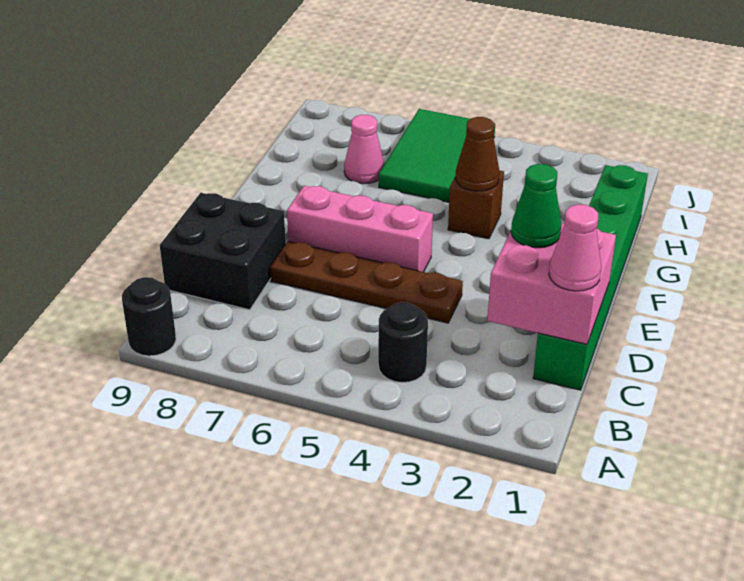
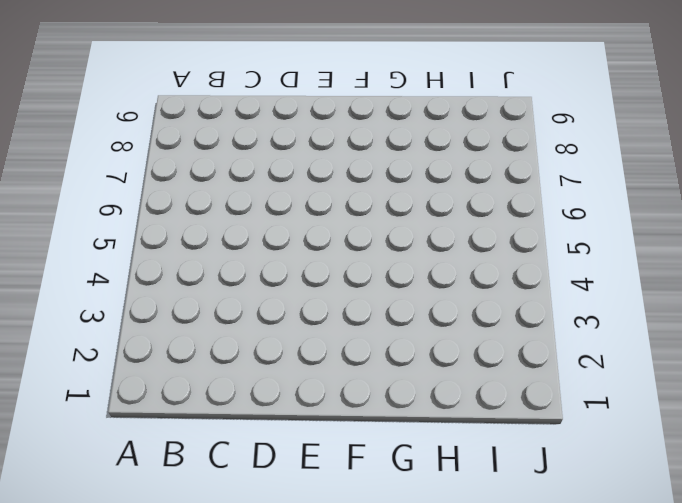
none -> black 1x1 round brick [122,277,176,356]
none -> black 1x1 round brick [378,302,428,383]
none -> green 1x6 brick [533,165,648,390]

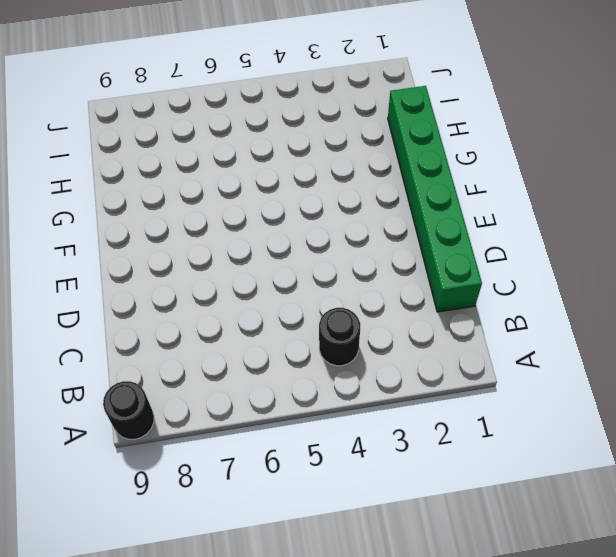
none -> black 2x2 brick [160,193,286,310]
none -> brown 1x4 plate [270,241,463,323]
none -> pink 1x3 brick [287,186,433,272]

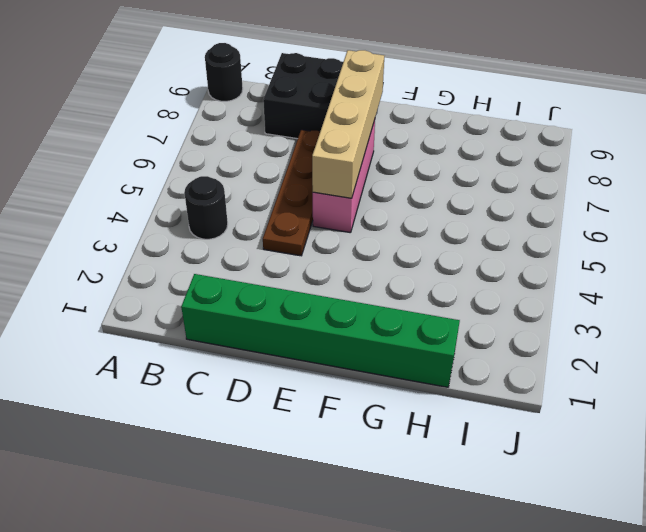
tan 1x4 brick [312,50,384,198] -> none
none -> brown 1x1 brick [448,170,504,239]
none -> green 2x3 tile [379,109,495,202]
none -> pink 1x1 cone [344,115,384,184]

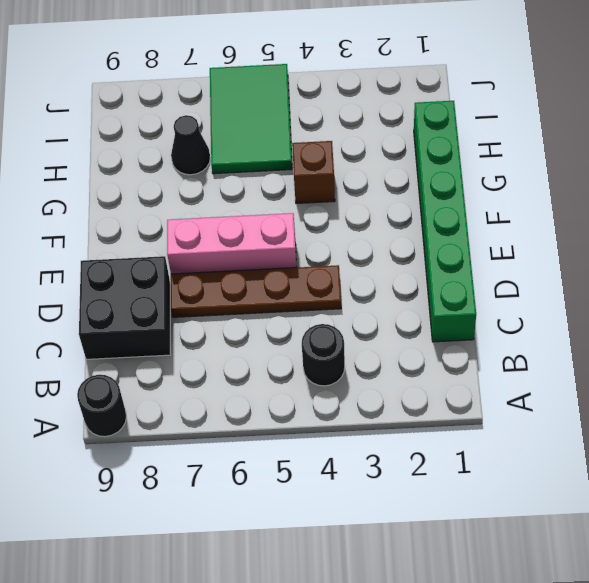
black 1x1 cone [171,115,210,175] -> pink 1x1 cone [344,115,384,184]
none -> pink 2x2 brick [487,223,616,344]
none -> brown 1x1 cone [455,117,500,191]
none -> pink 1x1 cone [549,204,601,291]

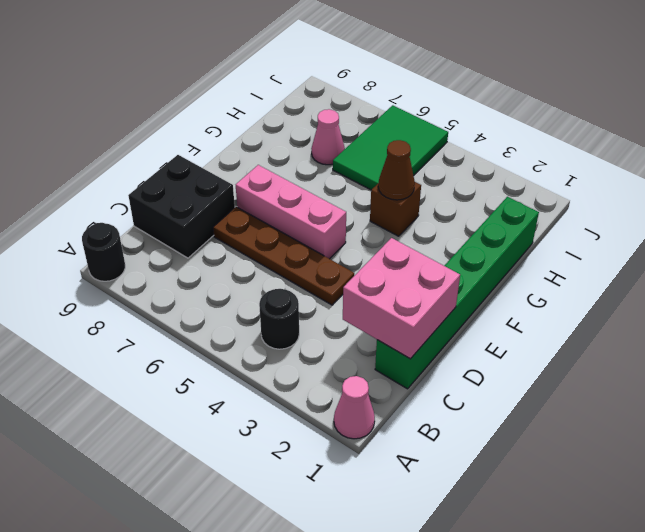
pink 1x1 cone [334,376,375,439] -> pink 1x1 cone moved to [549,204,601,291]
none -> green 1x1 cone [511,164,561,248]

